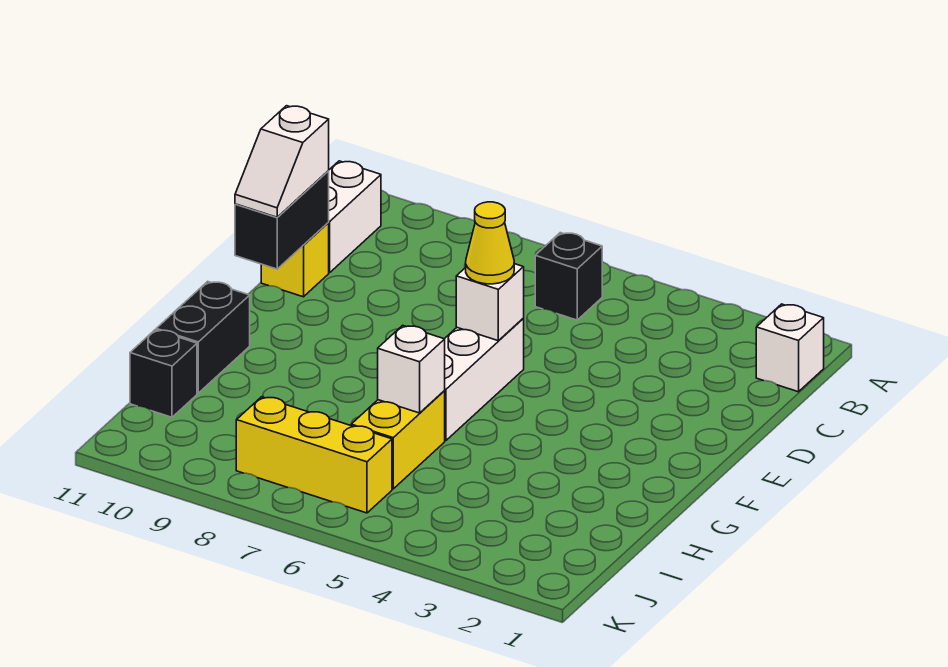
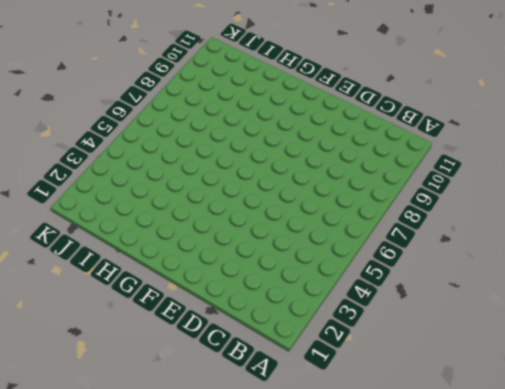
none -> white 1x1 brick [756,304,824,392]
none -> black 1x1 brick [535,233,602,320]
none -> white 1x2 brick [328,161,381,273]

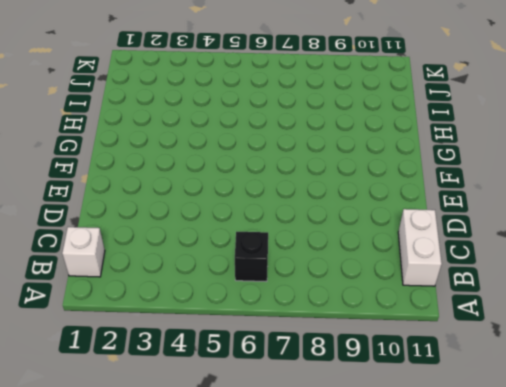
none -> yellow 1x1 brick [261,223,329,297]
none -> white 1x3 brick [444,319,524,441]
none -> black 1x2 brick [156,281,250,393]

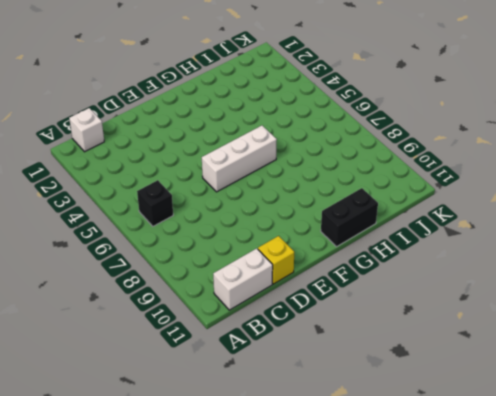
none -> yellow 1x2 brick [351,391,445,489]
none -> black 1x1 brick [130,330,197,417]
none -> yellow 1x3 brick [236,397,392,513]

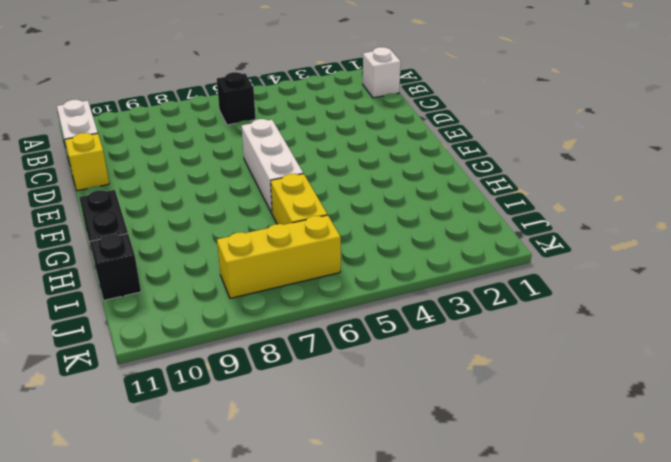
none -> black 1x2 brick [235,171,329,269]
none -> white 1x1 brick [456,264,524,341]
none -> white 1x1 brick [378,325,445,413]

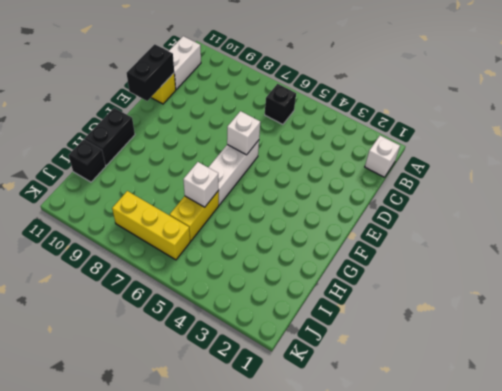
none -> white 1x2 slope [235,106,329,217]
none -> yellow 1x1 cone [466,202,514,284]

